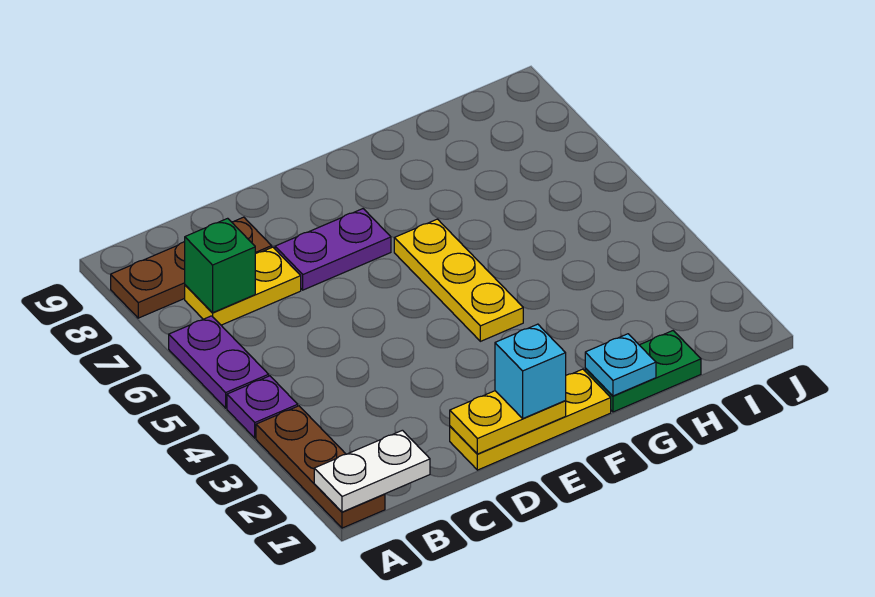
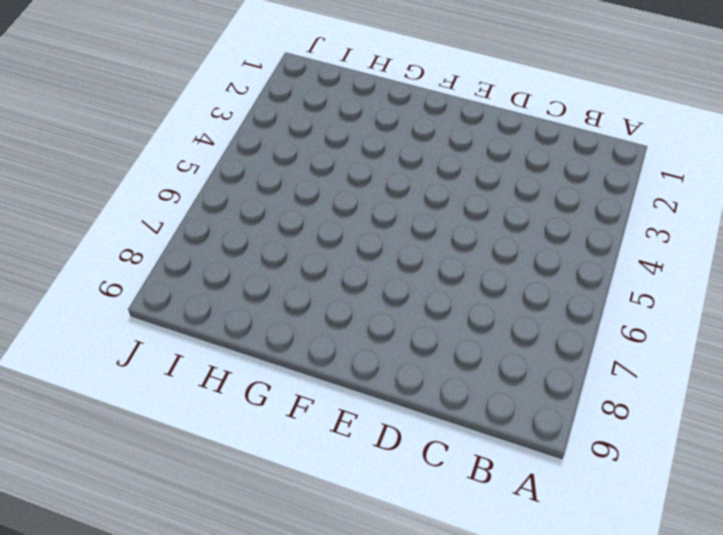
none -> brown 1x3 plate [256,406,385,528]
none -> purple 1x1 plate [227,376,298,438]
none -> purple 1x2 plate [169,316,269,408]

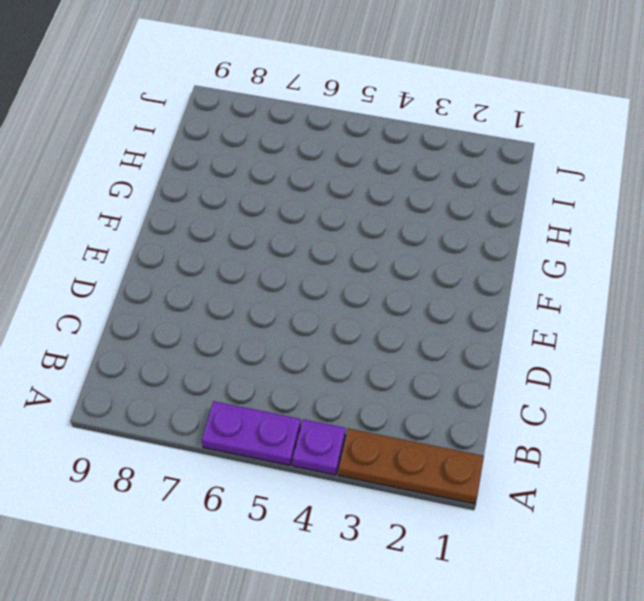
none -> brown 1x3 plate [111,217,272,318]
none -> yellow 1x2 plate [185,247,301,325]
none -> yellow 1x3 plate [450,369,611,470]

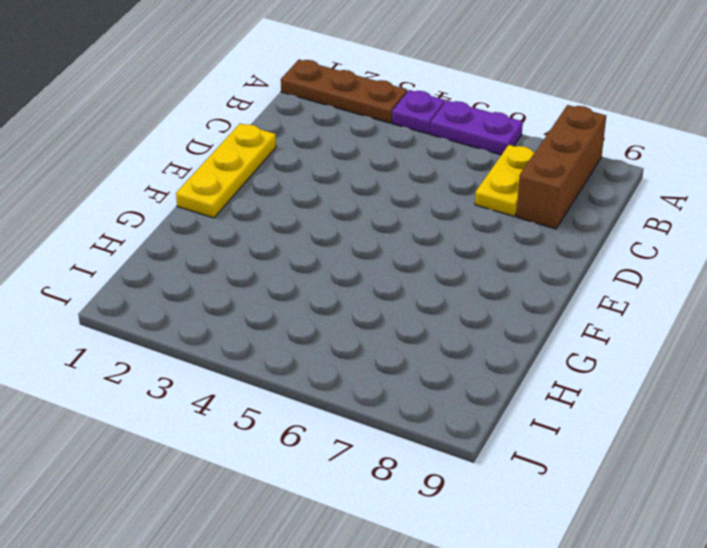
brown 1x3 brick [516,105,606,229] -> brown 1x3 plate [111,217,272,318]
none -> purple 1x2 plate [275,209,391,290]
none -> yellow 1x3 plate [394,219,523,341]
none -> green 1x2 plate [585,331,701,412]

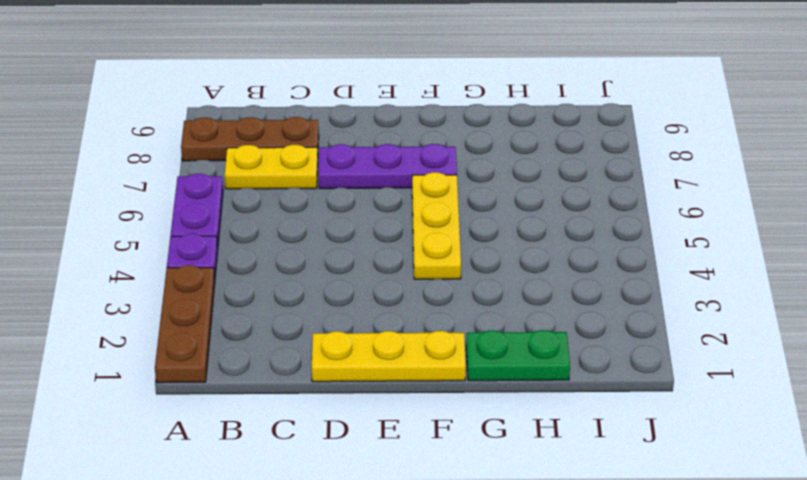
purple 1x3 plate [319,144,457,189] -> purple 1x2 plate [275,209,391,290]
none -> white 1x2 plate [314,430,430,512]
none -> green 1x1 brick [185,218,255,313]
none -> yellow 1x2 plate [450,391,566,454]

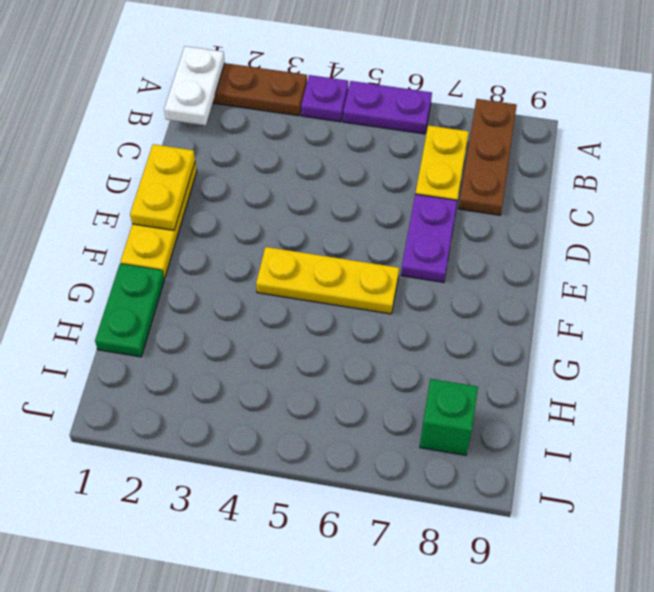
green 1x1 brick [420,379,478,455] -> green 1x1 brick moved to [185,218,255,313]
none -> cyan 1x1 plate [585,334,656,396]
none -> cyan 1x1 brick [495,324,566,418]

